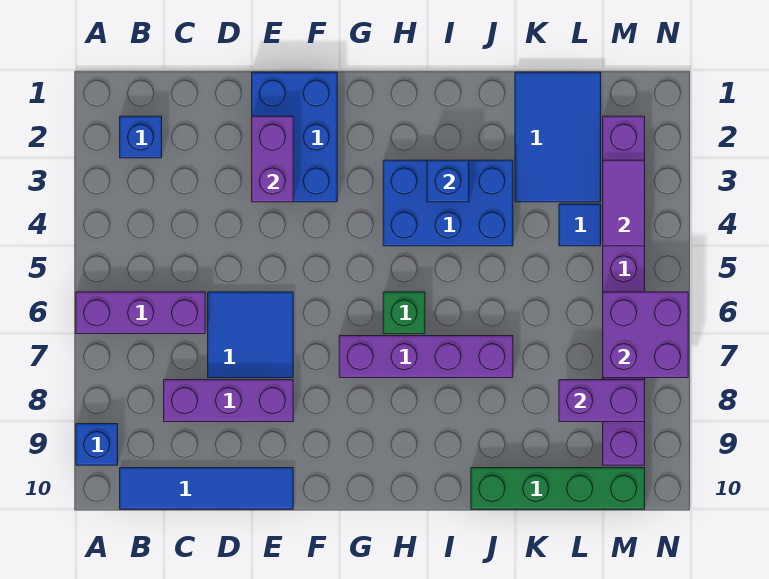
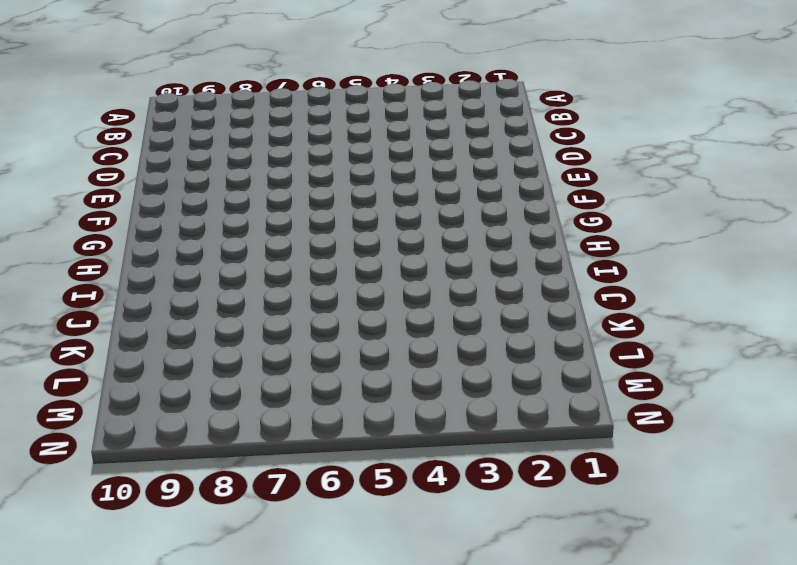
none -> purple 1x3 brick [76,292,205,334]
none -> blue 1x1 brick [76,424,118,465]
none -> blue 1x1 brick [120,116,162,158]

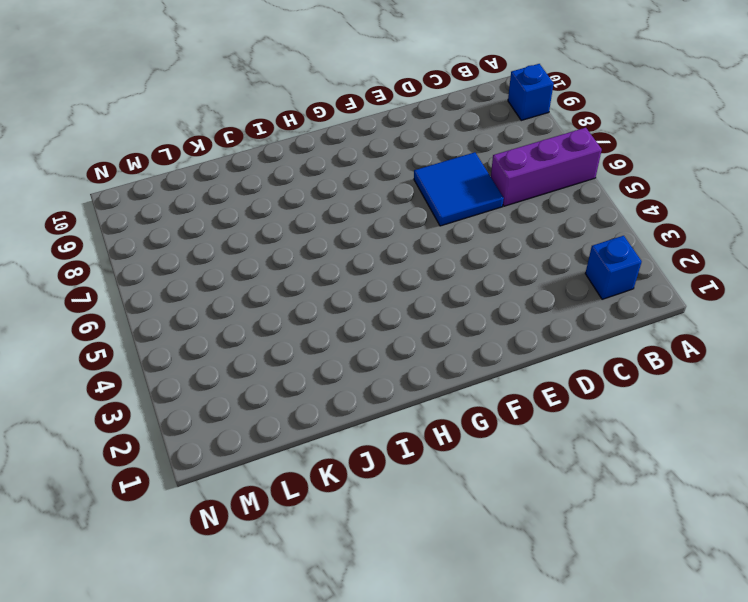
none -> blue 1x4 tile [120,468,293,509]
none -> purple 1x3 brick [164,380,293,422]
none -> blue 2x3 brick [252,72,337,202]

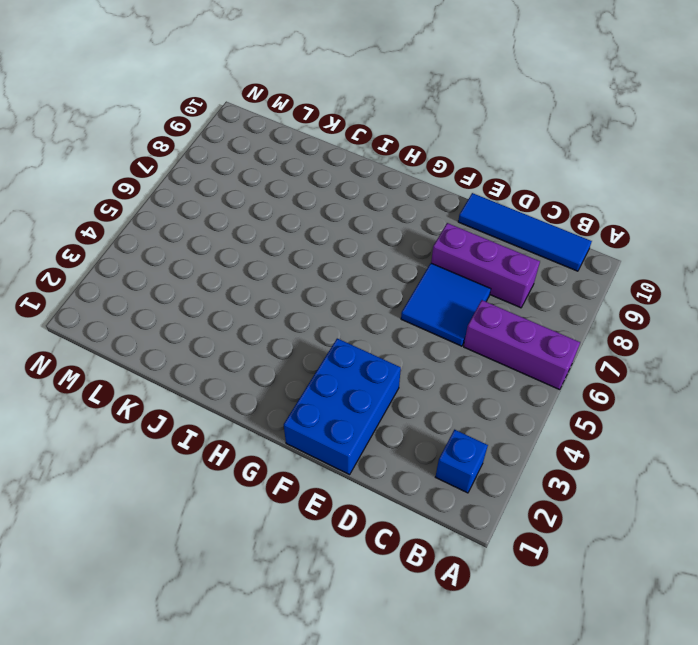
none -> blue 1x1 brick [76,424,118,465]
none -> purple 1x4 brick [339,336,513,378]
none -> blue 2x3 brick [383,160,513,246]

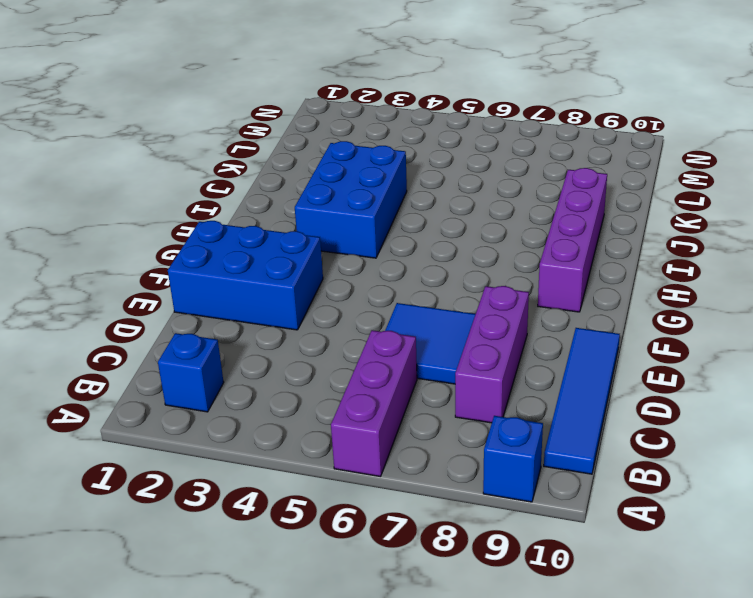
purple 1x4 brick [538,168,607,312] -> purple 1x4 brick moved to [339,336,513,378]
none -> green 1x1 brick [383,292,425,334]
none -> green 1x4 brick [471,468,645,509]
none -> blue 2x3 tile [515,72,601,202]

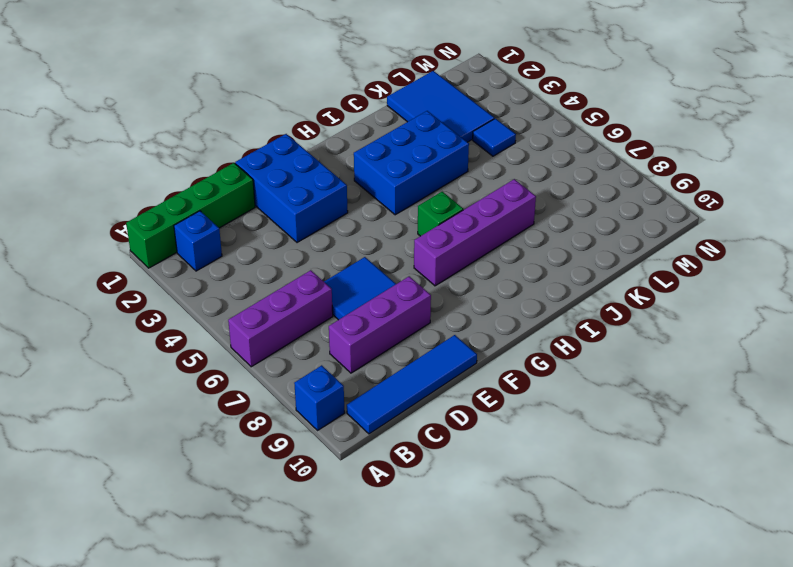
green 1x4 brick [126,163,255,268] -> green 1x4 brick moved to [471,468,645,509]
none -> purple 1x8 brick [603,116,645,465]
none -> purple 1x2 brick [252,116,293,202]
none -> blue 1x1 brick [427,160,469,202]

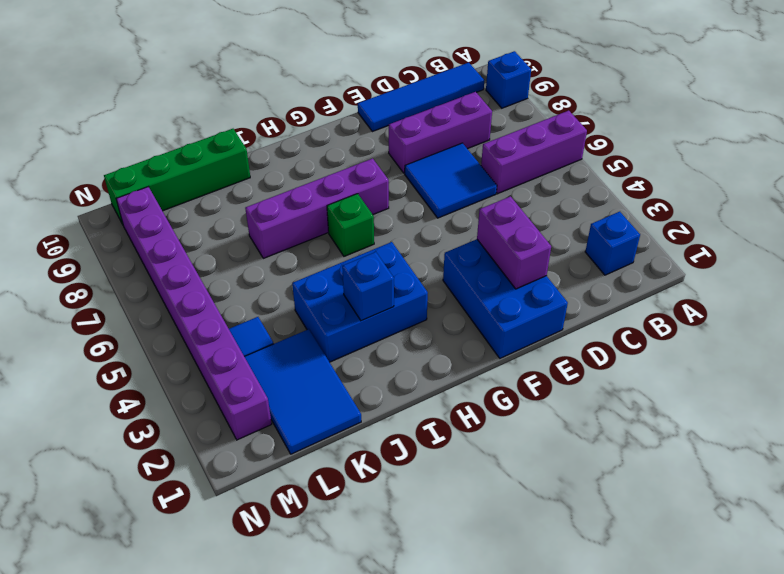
none -> purple 1x2 brick [559,380,645,422]
none -> purple 1x2 tile [603,160,645,246]
none -> purple 2x2 brick [603,292,688,378]

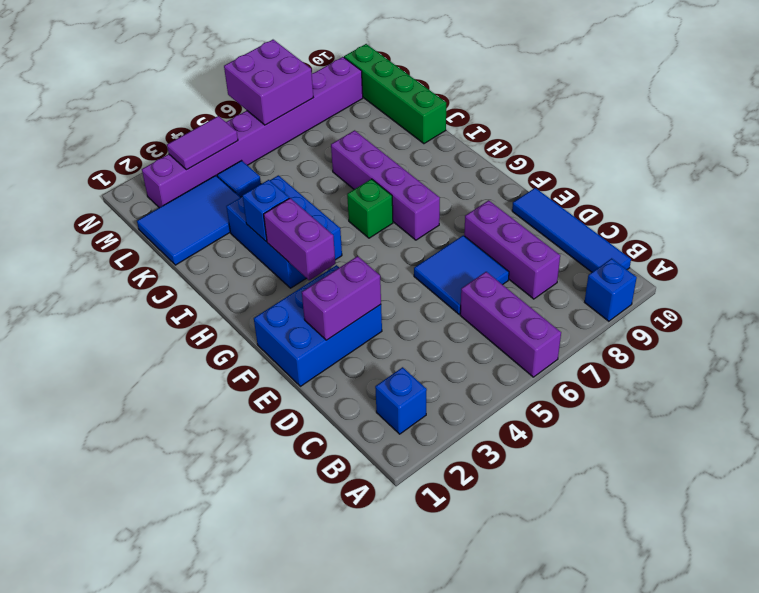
purple 1x2 brick [264,198,335,280] -> purple 1x2 brick moved to [559,380,645,422]

